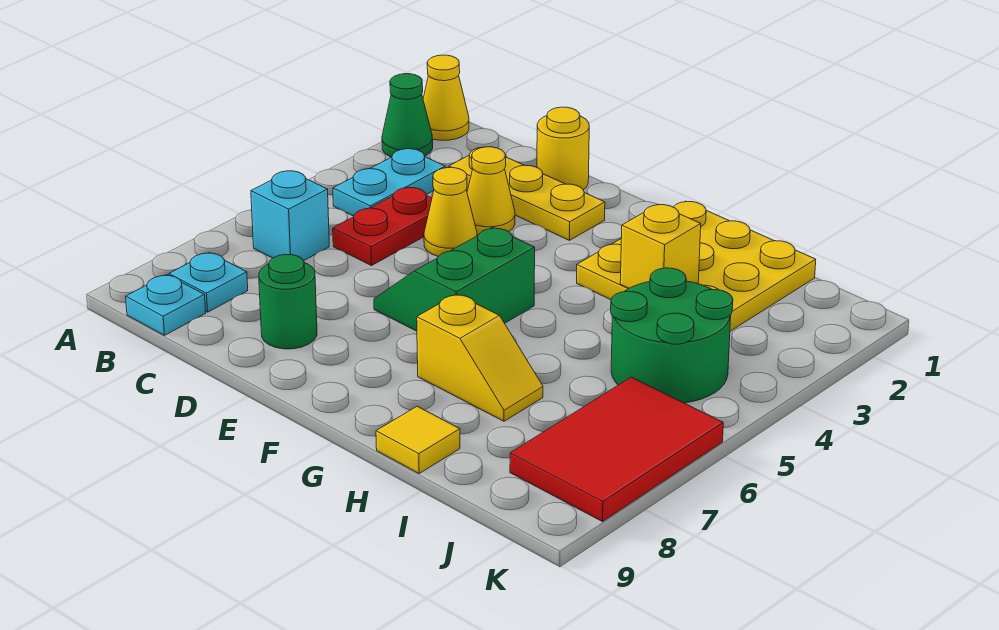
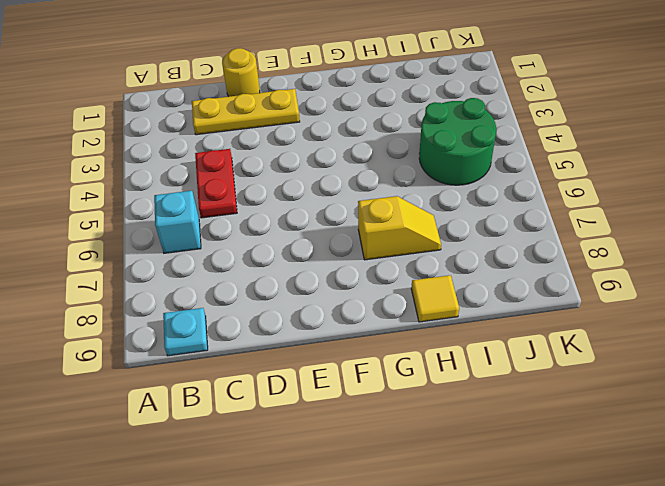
none -> yellow 1x1 cone [423,55,469,140]
none -> green 1x1 cone [382,74,433,157]
none -> cyan 1x2 plate [333,149,445,216]

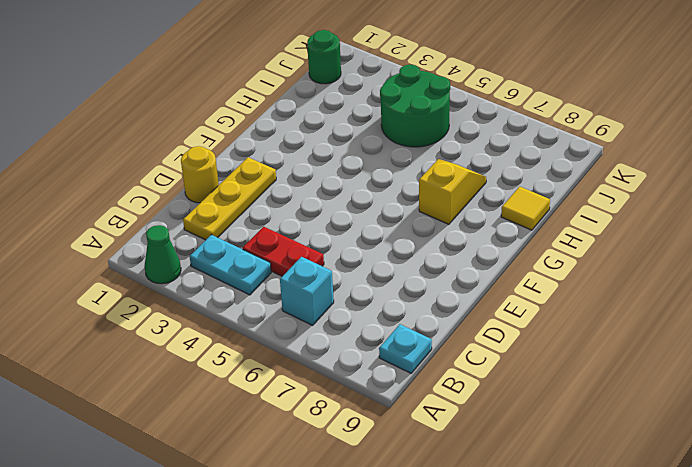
green 1x1 round brick [307,30,341,84] -> green 1x1 round brick moved to [259,254,317,349]
none -> yellow 1x1 cone [423,55,469,140]
none -> cyan 1x1 plate [169,253,248,312]
none -> yellow 1x1 cone [467,147,515,235]

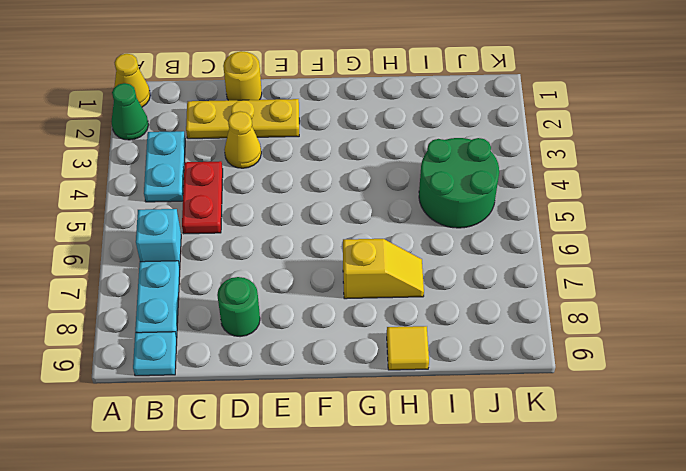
cyan 1x2 plate [135,261,180,338] -> cyan 1x1 plate [169,253,248,312]
none -> yellow 1x1 cone [424,168,477,257]
none -> green 2x2 slope [374,227,535,331]
none -> yellow 3x3 plate [577,201,816,331]

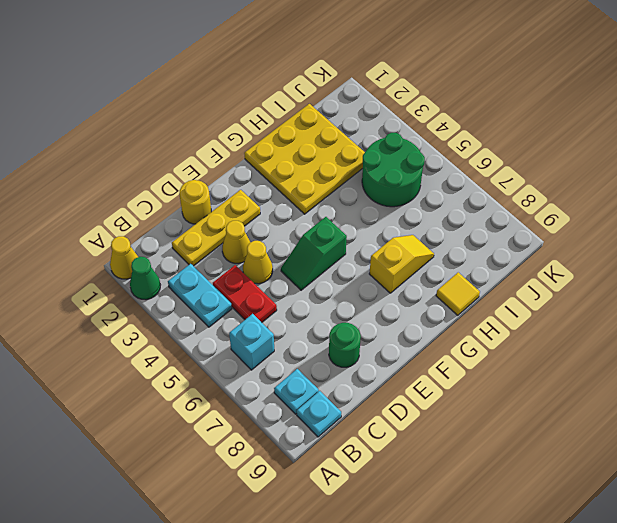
green 1x2 slope [281,217,347,290] -> green 2x2 slope [374,227,535,331]
none -> red 2x3 tile [510,377,723,522]
none -> yellow 1x1 brick [620,204,701,288]

